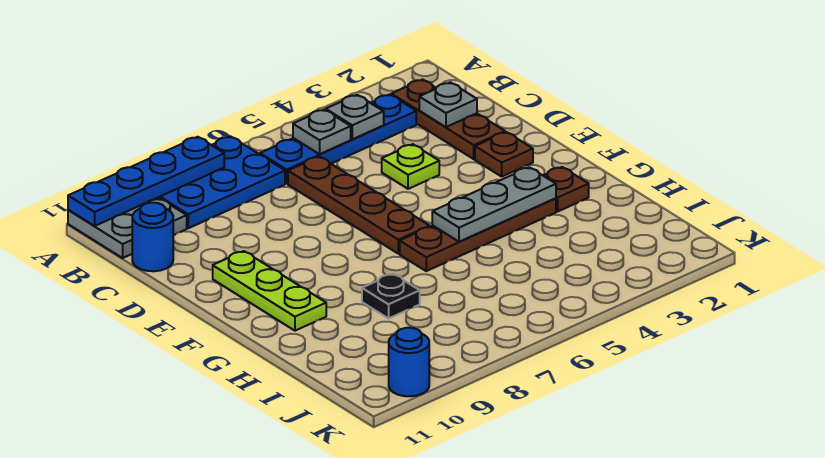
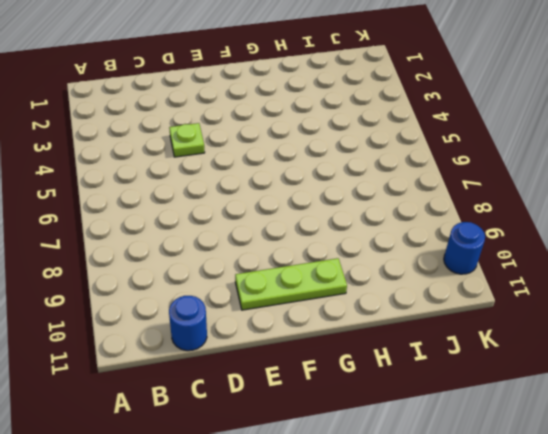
none -> blue 2x3 plate [159,136,285,228]
none -> grey 2x2 plate [68,197,187,258]
none -> brown 1x3 plate [391,80,505,159]

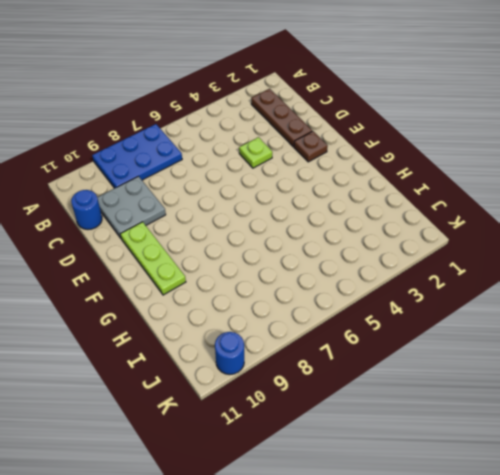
grey 2x2 plate [97,176,166,238] -> grey 2x2 plate moved to [68,197,187,258]
none -> blue 1x4 plate [260,94,416,184]
none -> brown 1x4 plate [288,157,430,254]
none -> brown 1x1 plate [543,167,589,212]

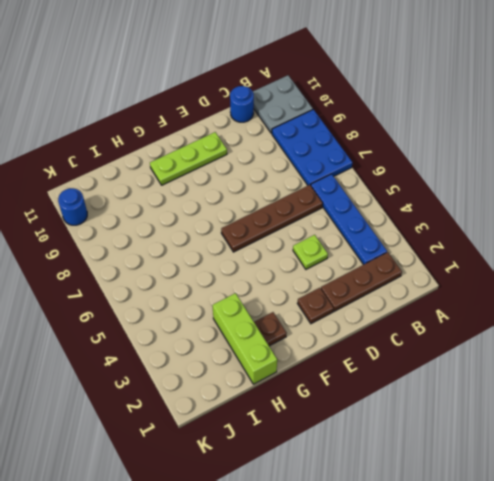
lime 1x3 brick [213,293,277,384] -> none
none -> brown 1x4 plate [400,198,556,271]
none -> black 1x1 plate [362,274,420,318]
none -> blue 1x4 plate [68,137,224,226]

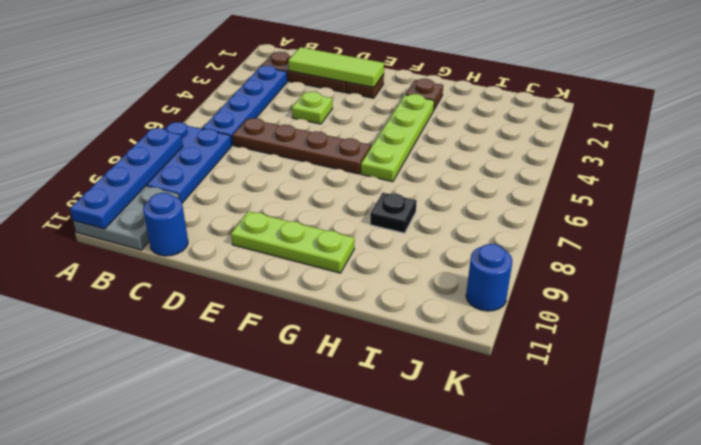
lime 1x3 tile [288,47,384,87] -> grey 1x1 plate [419,82,477,127]
lime 1x4 plate [361,94,434,182] -> brown 1x4 plate [400,198,556,271]
none -> grey 1x1 plate [326,95,384,139]
none -> grey 1x1 plate [293,110,351,154]
none -> grey 1x3 plate [432,167,556,242]

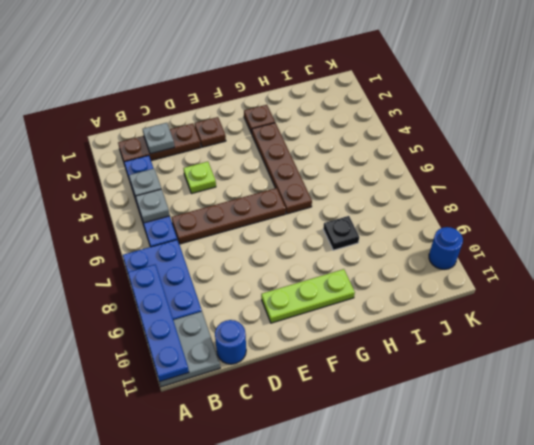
none -> grey 1x3 plate [432,167,556,242]

